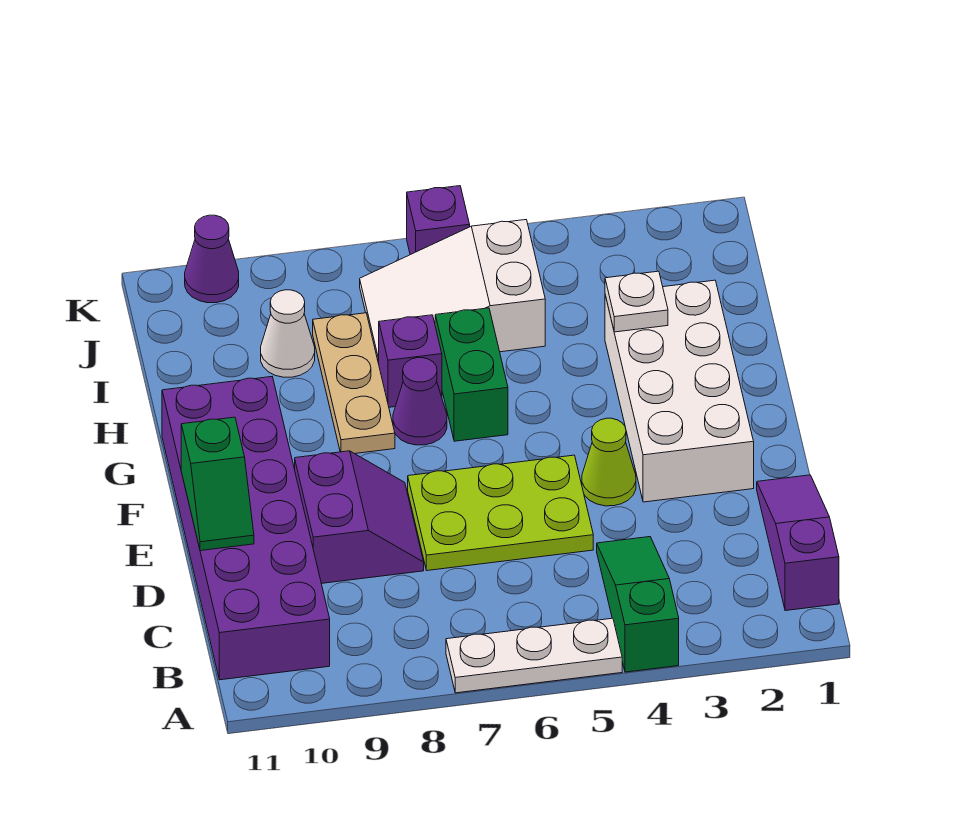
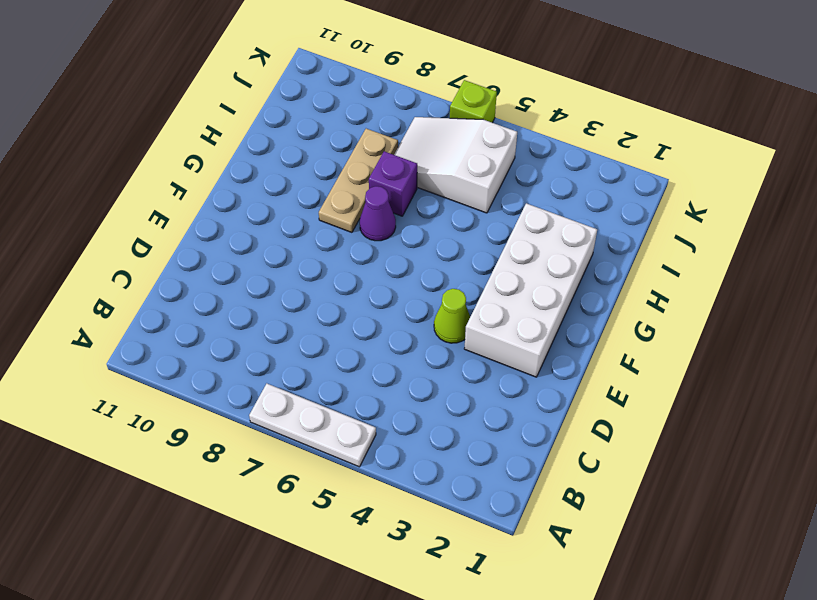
lime 1x1 brick [450,80,497,123] -> purple 1x1 brick [407,186,470,255]
none -> green 1x3 slope [597,537,679,672]
none -> purple 1x3 slope [757,475,839,611]
none -> purple 2x6 brick [162,377,330,680]

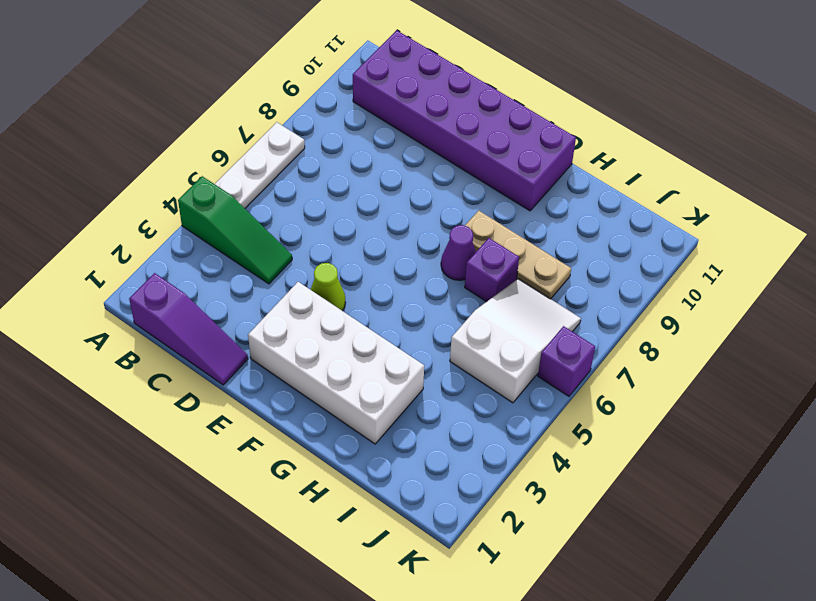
none -> lime 2x3 plate [408,455,593,571]
none -> purple 2x2 slope [295,451,424,583]
none -> green 1x2 brick [435,308,508,441]

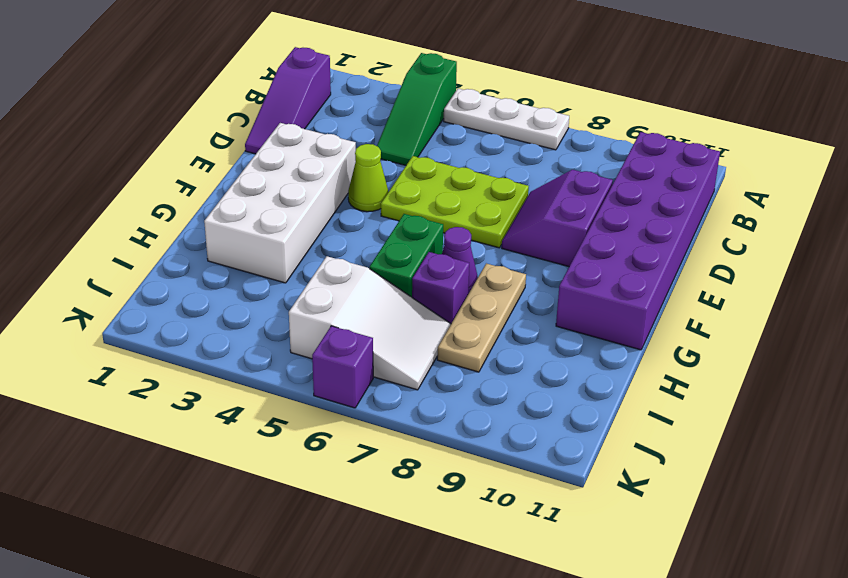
none -> white 1x1 cone [261,290,315,377]
none -> purple 1x1 cone [185,215,239,303]
none -> green 1x2 slope [181,417,254,551]

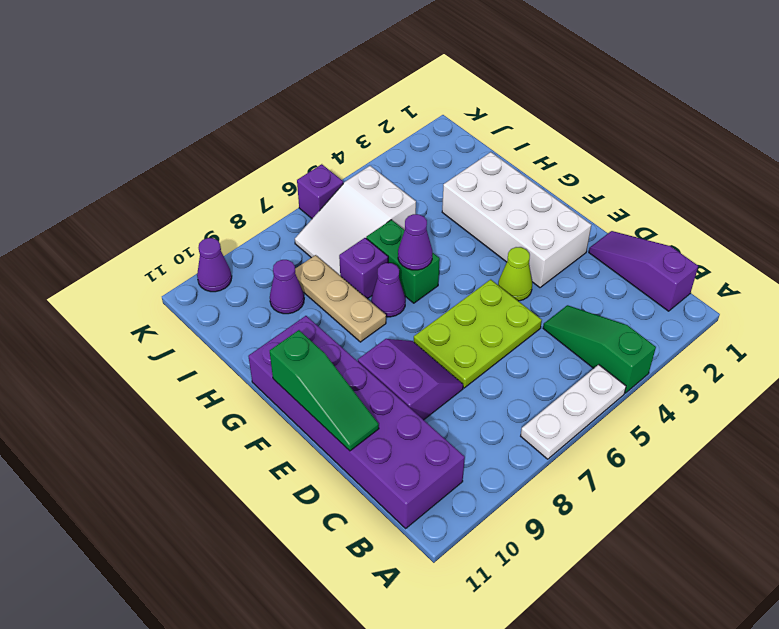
green 1x3 slope [270,330,379,451] -> green 1x2 slope [181,417,254,551]
purple 1x1 cone [398,214,433,270] -> none
purple 1x1 cone [270,260,304,314] -> white 1x1 cone [261,290,315,377]
none -> white 1x1 plate [605,271,668,332]

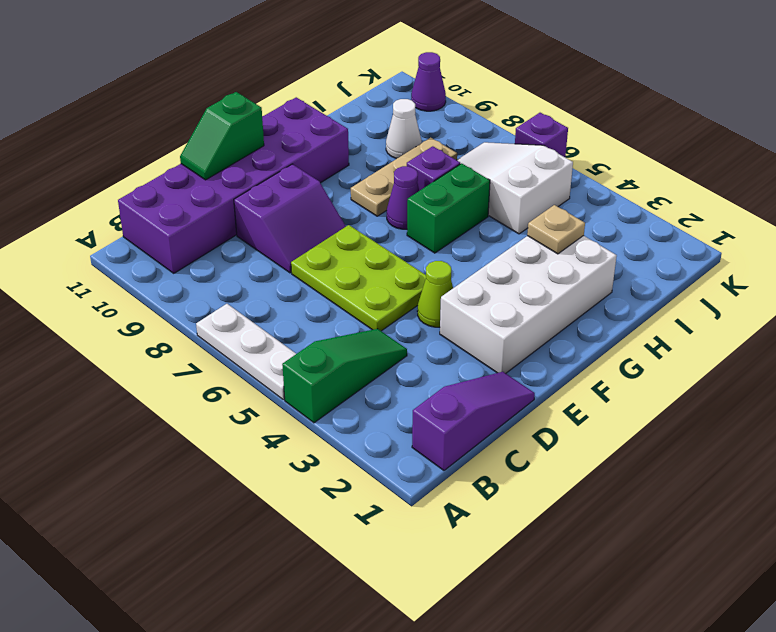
tan 1x1 plate [527,205,585,254] -> white 1x1 plate [605,271,668,332]

